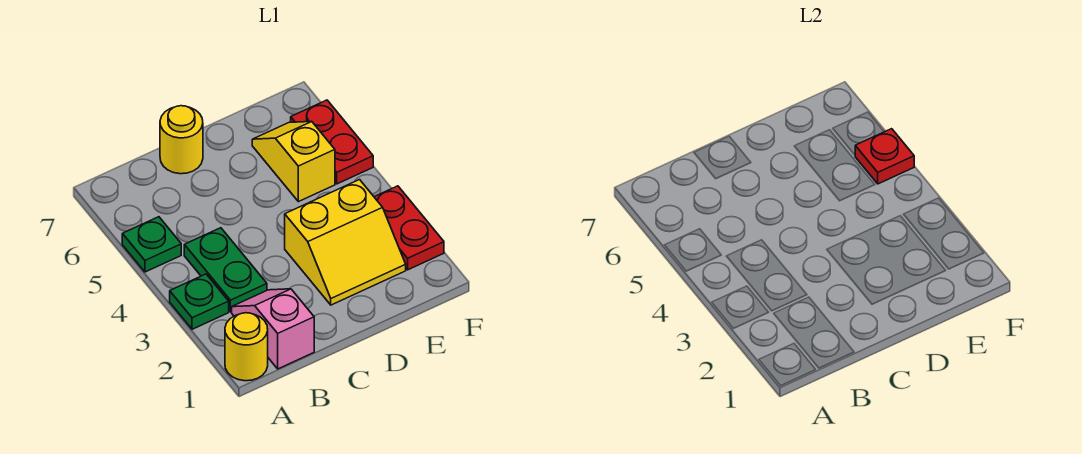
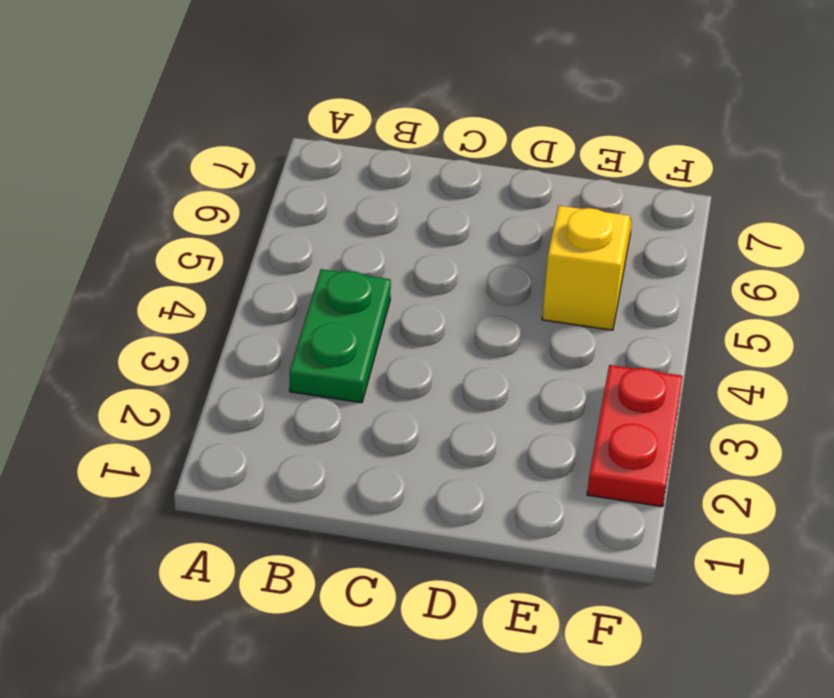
none -> yellow 1x1 round brick [225,313,268,381]
none -> green 1x1 plate [170,274,229,329]

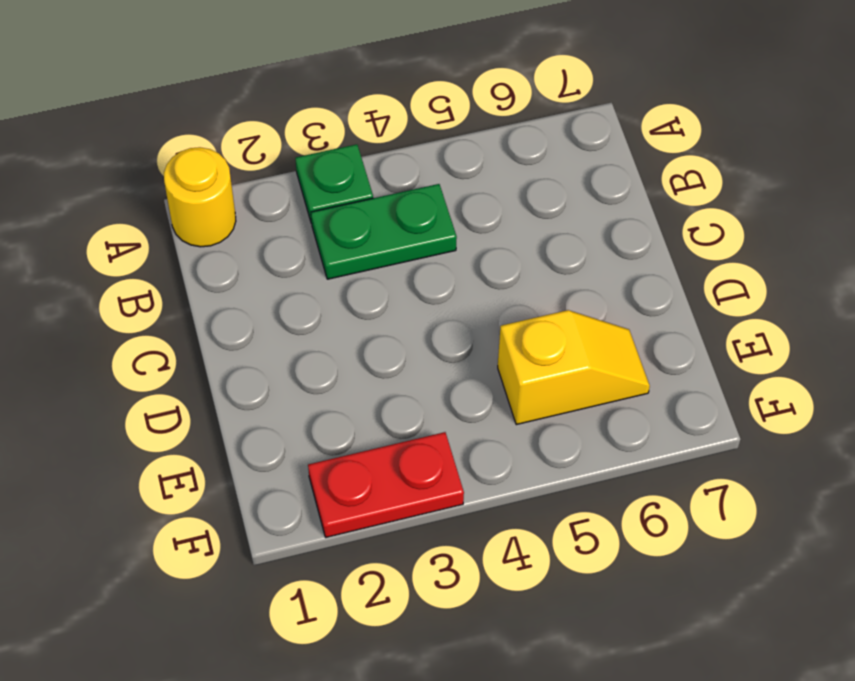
none -> green 1x1 plate [122,217,181,272]
none -> pink 1x2 slope [232,289,314,369]

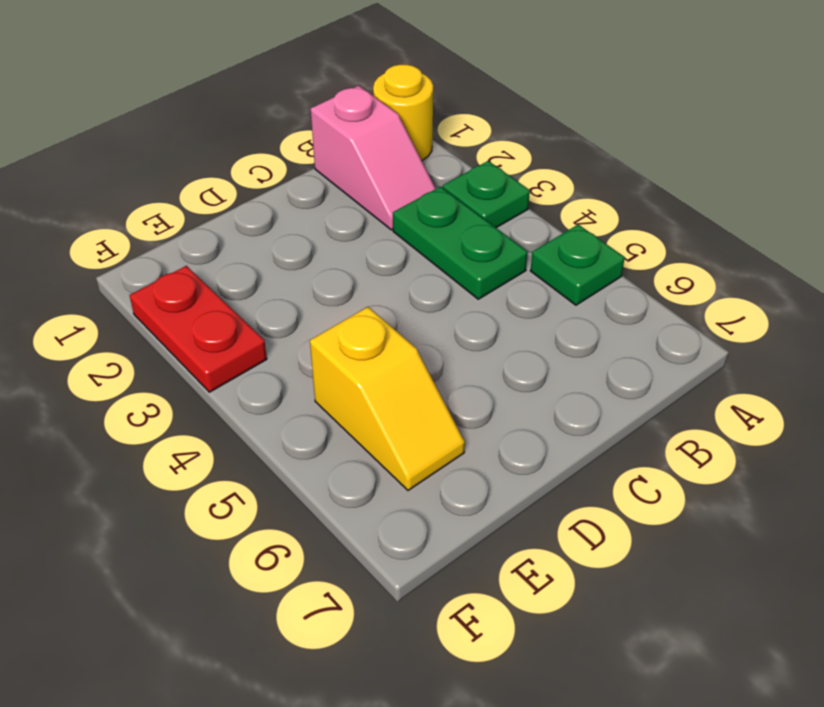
none -> yellow 1x1 round brick [160,106,203,174]
none -> yellow 2x2 slope [285,180,406,305]

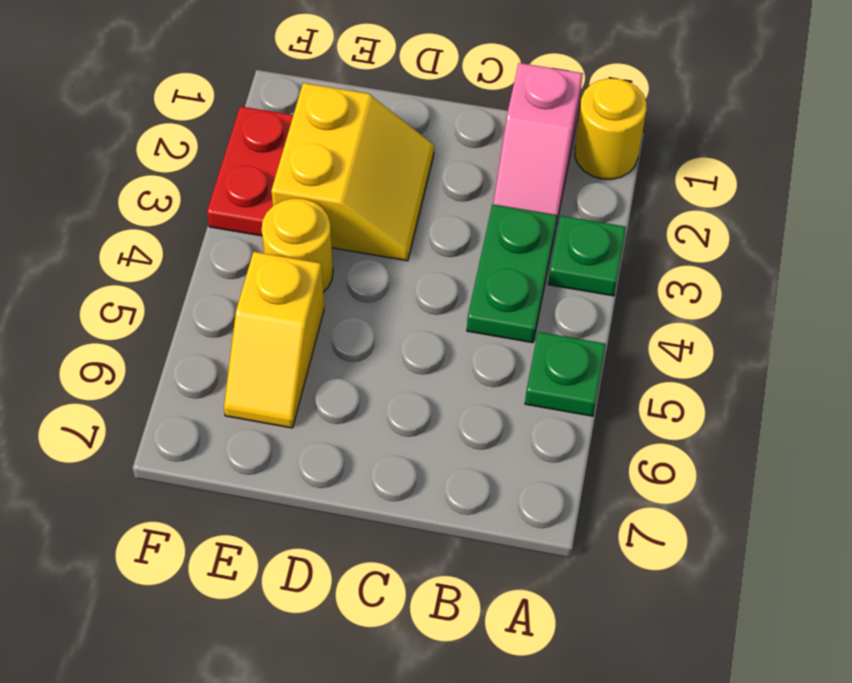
yellow 2x2 slope [271,83,434,261] -> yellow 2x2 slope turned to [285,180,406,305]
yellow 1x1 round brick [262,198,333,292] -> yellow 1x1 round brick moved to [160,106,203,174]
none -> red 1x2 plate [291,100,373,184]
none -> red 1x1 plate [855,129,914,184]

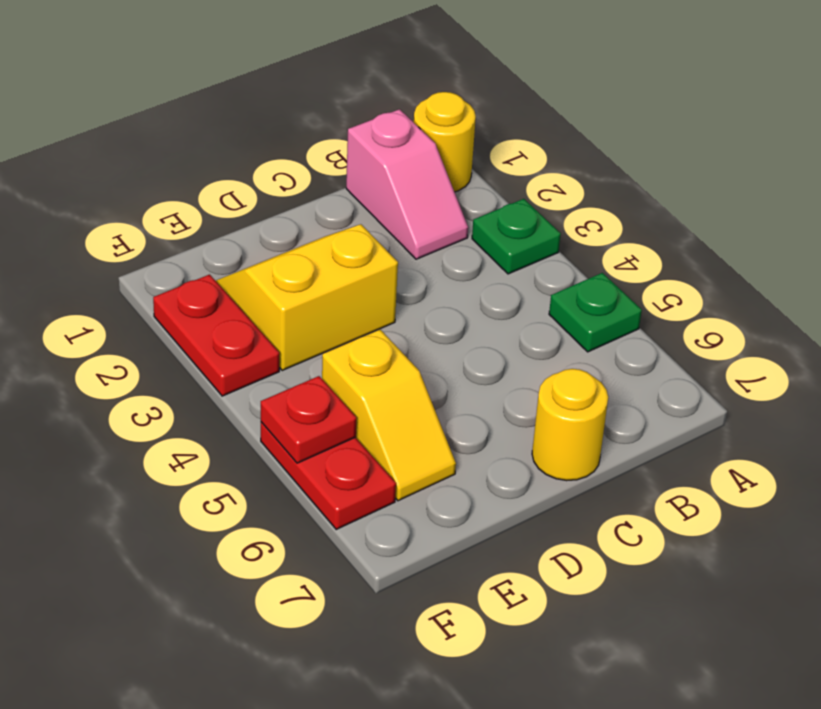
none -> green 1x2 plate [184,228,267,312]

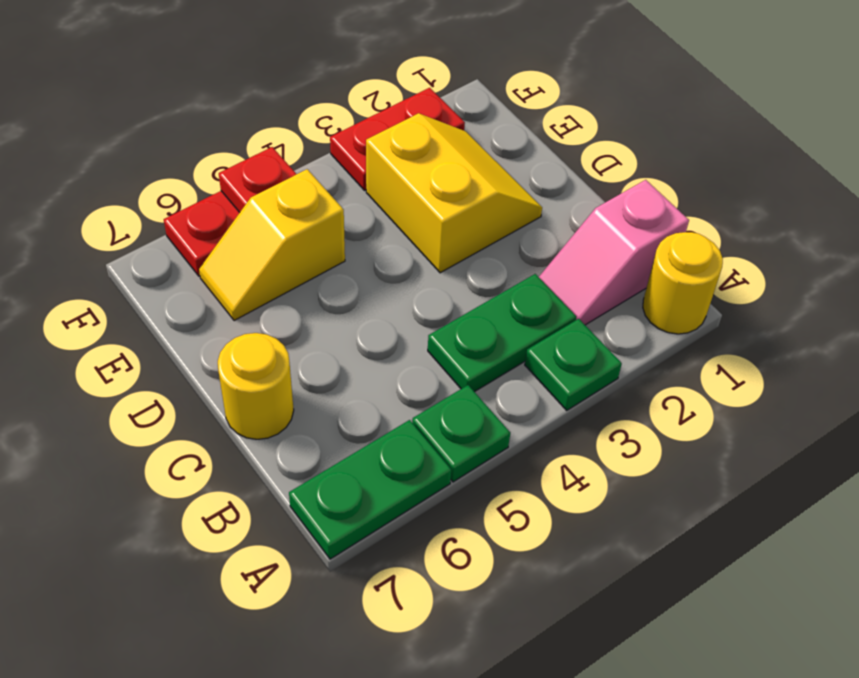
green 1x2 plate [289,420,451,559] -> none

